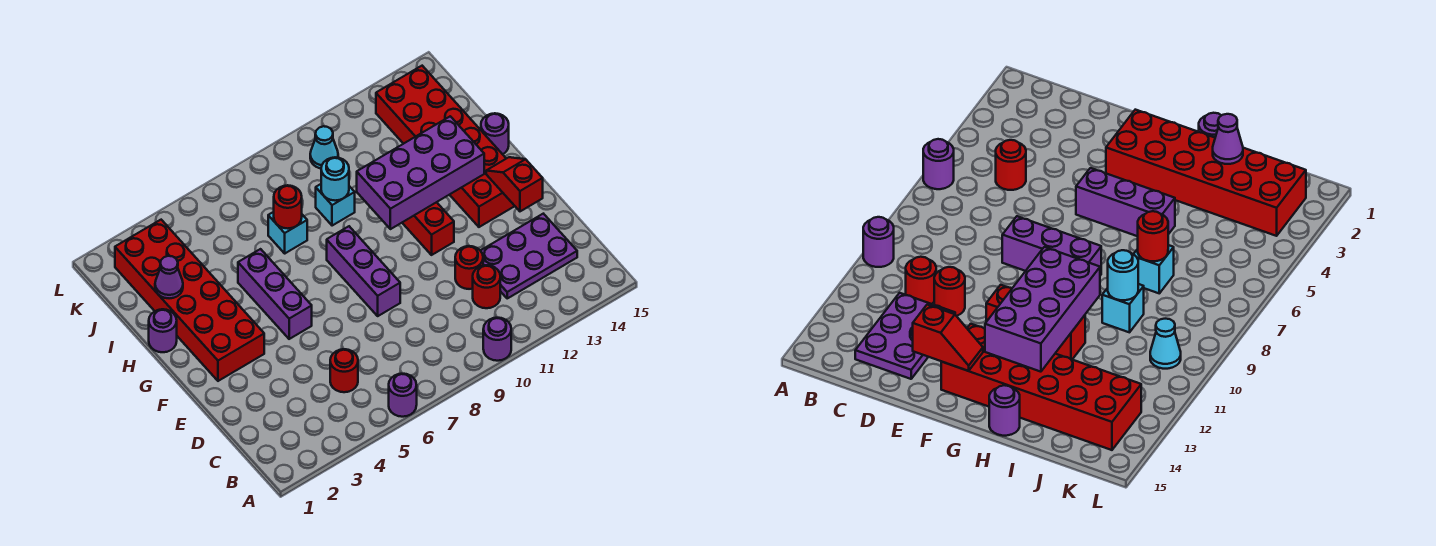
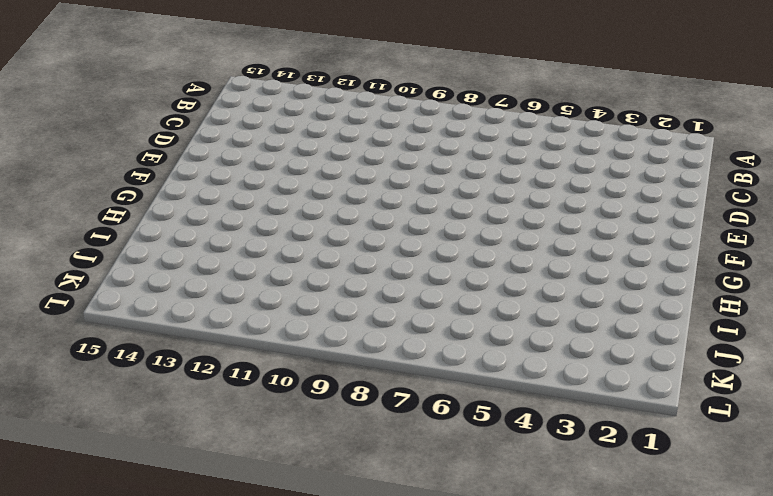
none -> purple 1x1 round brick [389,374,417,417]
none -> purple 1x1 round brick [483,318,511,361]
none -> red 1x1 round brick [330,349,358,392]

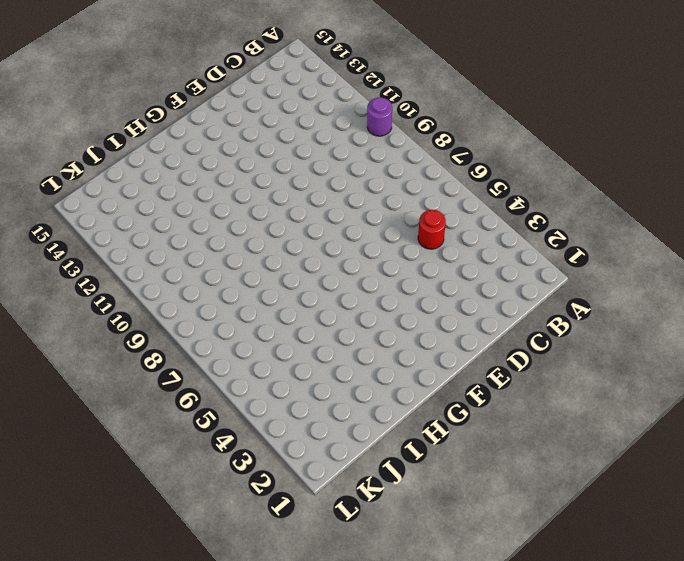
none -> purple 1x1 round brick [389,374,417,417]
none -> red 1x1 round brick [473,265,500,308]
none -> purple 2x3 plate [481,214,577,298]

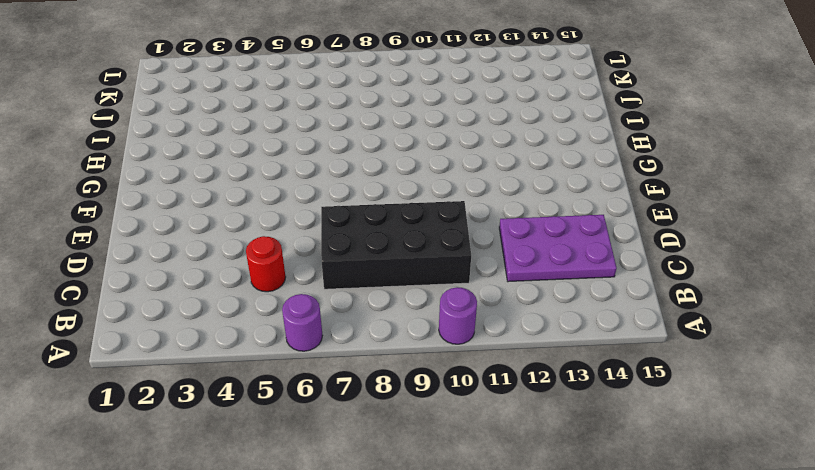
black 2x4 brick [321,201,471,289] -> none
none -> red 1x1 round brick [473,265,500,308]
none -> red 1x1 round brick [455,246,483,289]
none -> purple 1x3 brick [327,226,400,316]

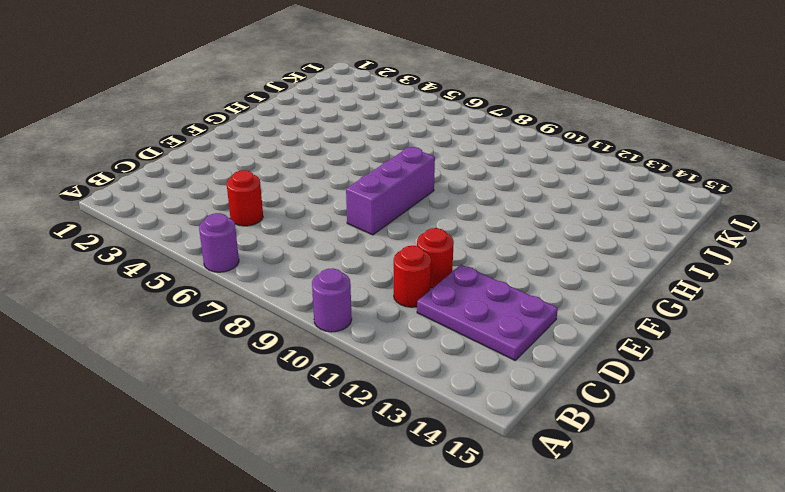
none -> red 2x6 brick [115,220,264,381]
none -> purple 1x3 brick [238,249,312,339]
none -> red 1x3 brick [402,202,454,255]

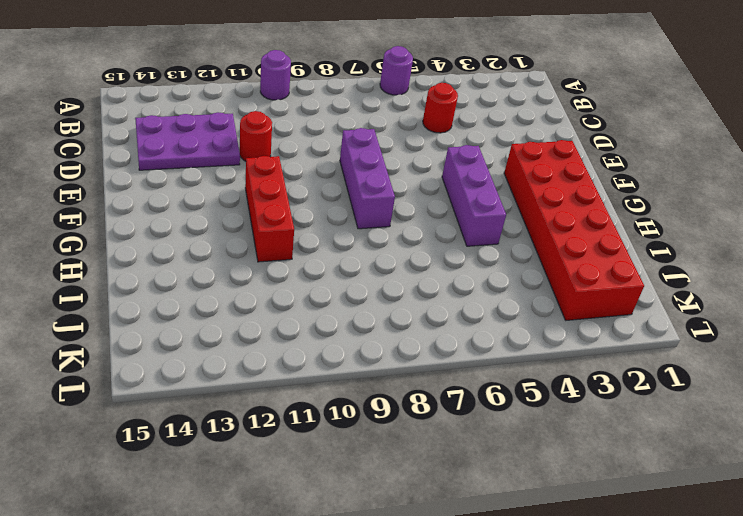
none -> red 1x1 round brick [473,265,500,308]
none -> red 2x6 brick [376,66,514,227]
none -> purple 1x1 round brick [149,309,177,352]

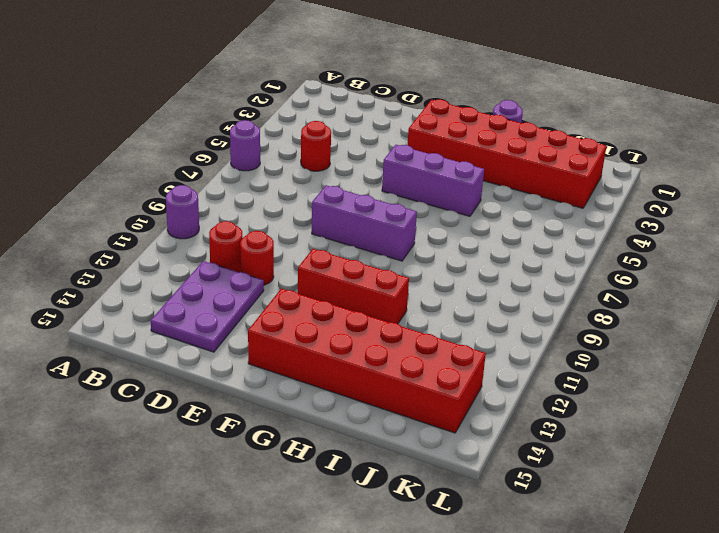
none -> purple 1x1 round brick [481,113,509,154]
none -> cyan 1x1 brick [268,212,307,253]
none -> cyan 1x1 brick [316,184,355,226]

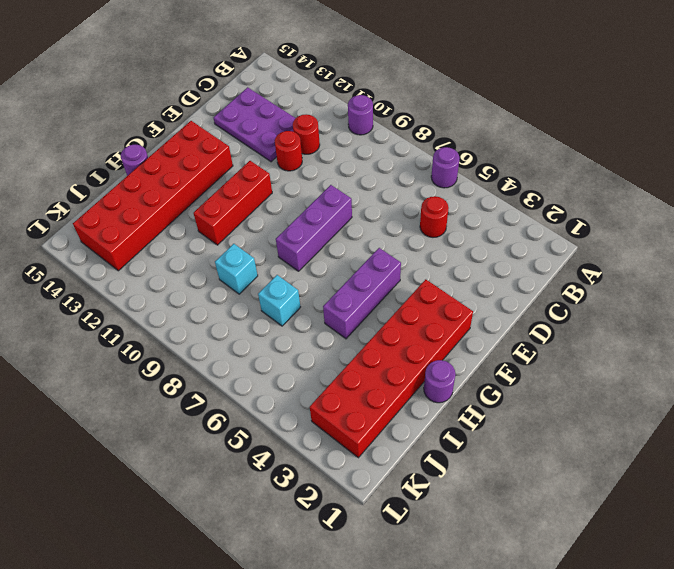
none -> cyan 1x1 cone [310,126,338,169]
none -> red 1x2 slope [486,157,543,211]
none -> purple 2x4 brick [357,116,484,229]

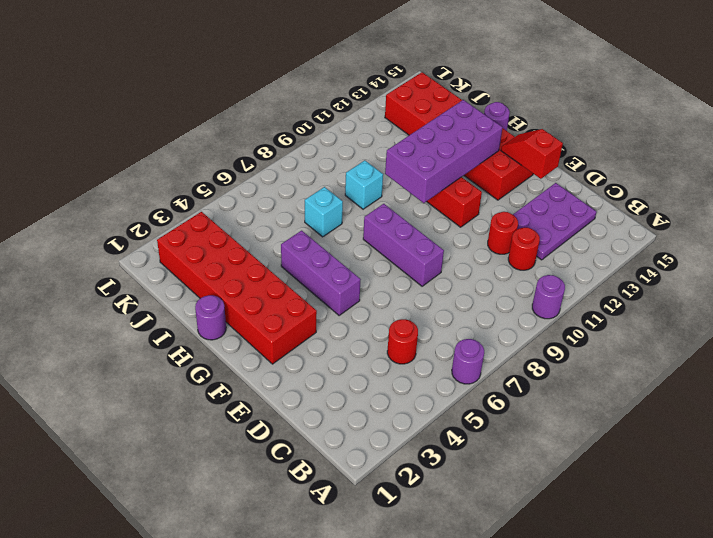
none -> cyan 1x1 cone [310,126,338,169]
none -> purple 1x1 cone [155,256,183,298]
none -> red 1x1 round brick [274,185,302,229]

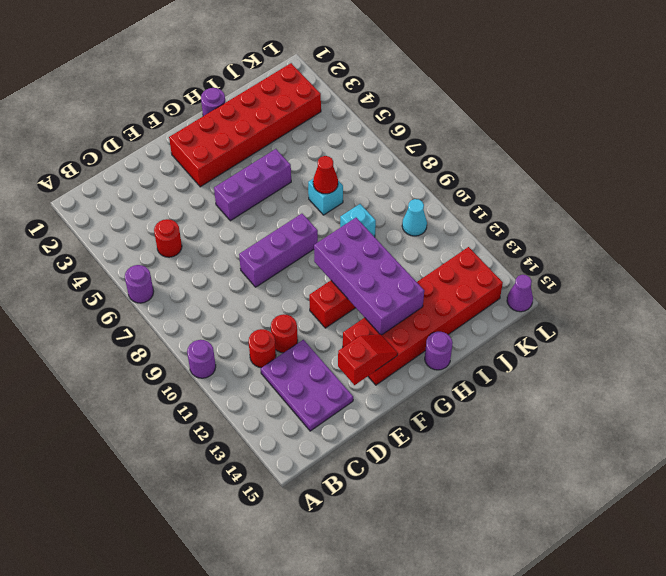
red 1x1 cone [313,156,338,194] -> red 1x1 round brick [274,185,302,229]
purple 1x1 cone [507,275,533,312] -> purple 1x1 cone moved to [155,256,183,298]
none -> cyan 1x1 round brick [321,157,349,201]

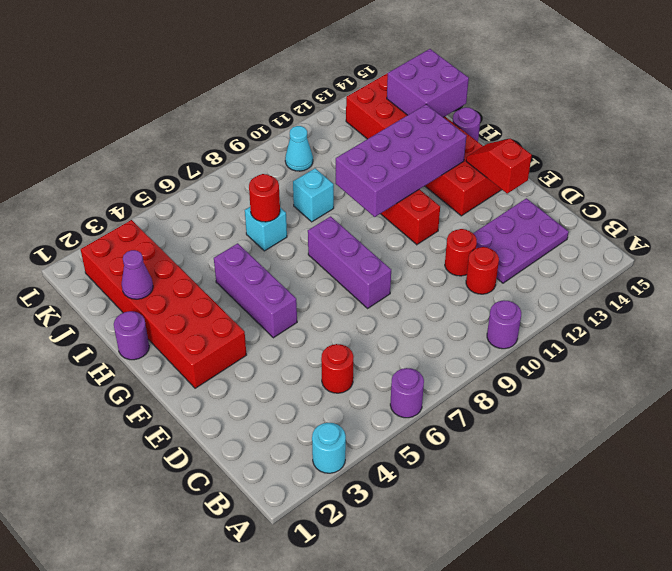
cyan 1x1 round brick [312,423,346,473] -> cyan 1x1 round brick moved to [321,157,349,201]
purple 2x2 brick [387,49,469,117] -> none

